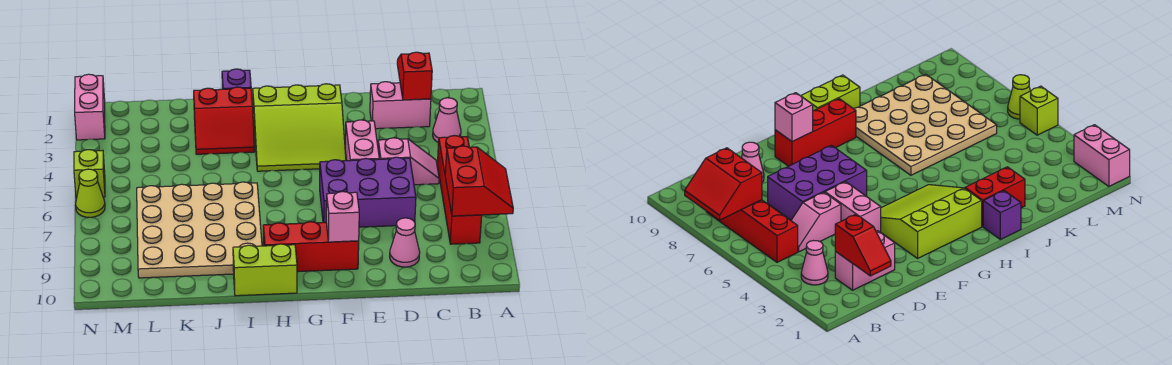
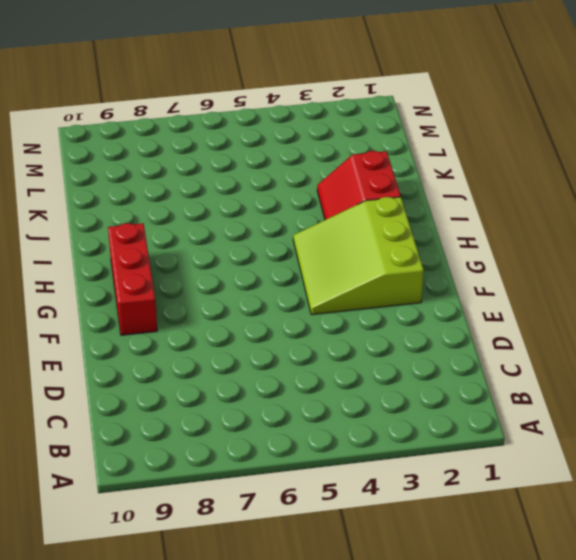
none -> pink 1x1 cone [433,98,461,143]
none -> red 1x4 brick [437,136,482,244]
none -> pink 1x2 brick [370,82,431,129]

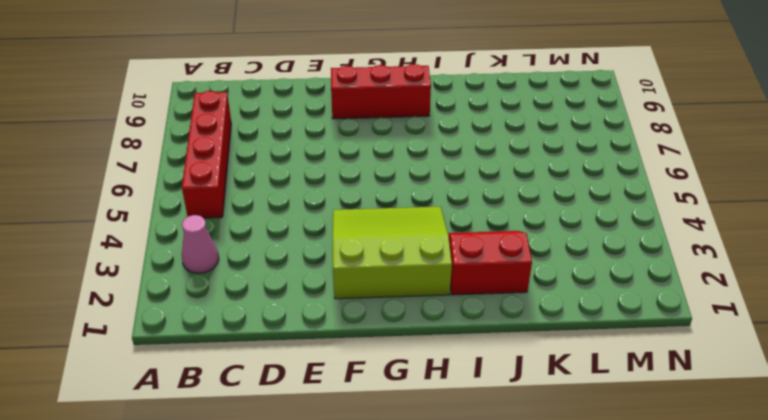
none -> pink 1x2 brick [370,82,431,129]
none -> pink 1x2 slope [378,138,439,185]
none -> purple 2x3 brick [320,157,416,227]

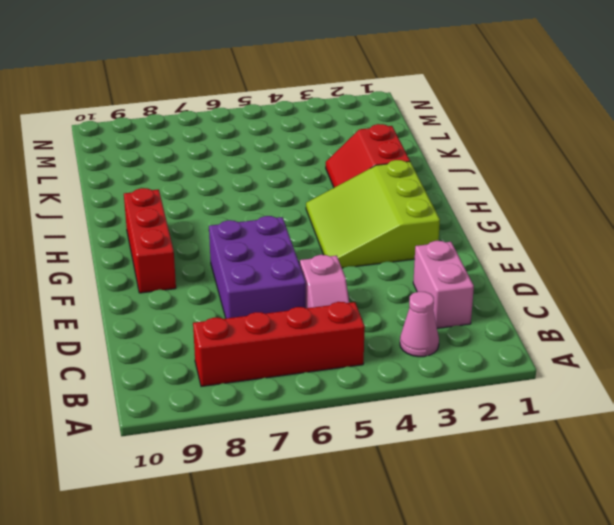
none -> pink 1x1 cone [390,218,420,267]
none -> pink 1x2 brick [345,120,379,161]
none -> lime 1x2 brick [233,244,297,296]

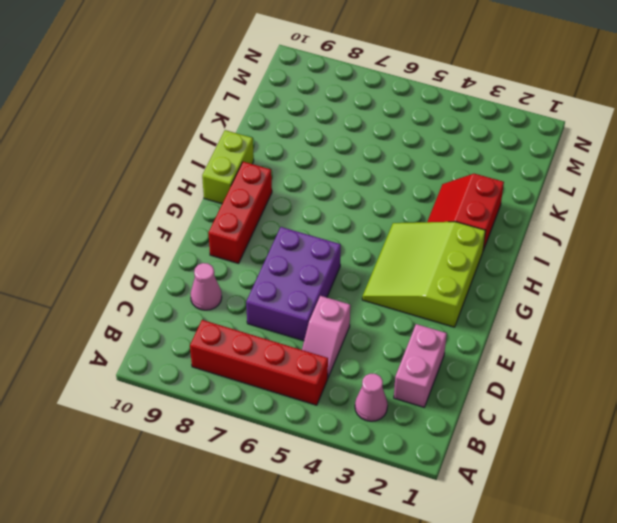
none -> pink 1x2 brick [345,120,379,161]
none -> purple 1x1 brick [222,69,251,89]
none -> tan 4x4 plate [137,182,262,278]

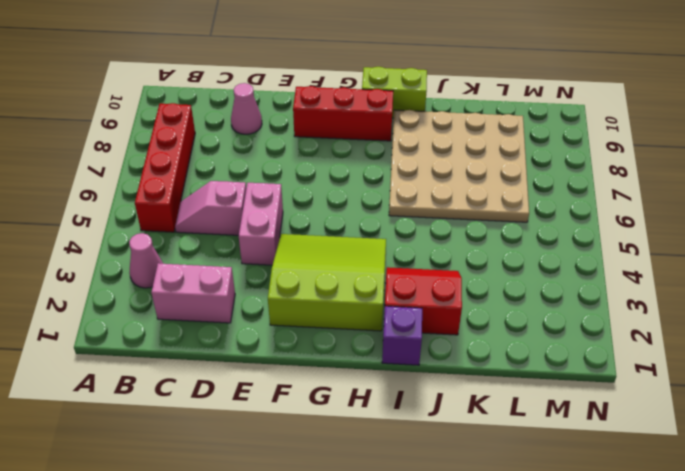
none -> purple 2x3 brick [320,157,416,227]
none -> pink 1x2 brick [75,74,105,140]
none -> lime 1x1 brick [74,150,105,198]

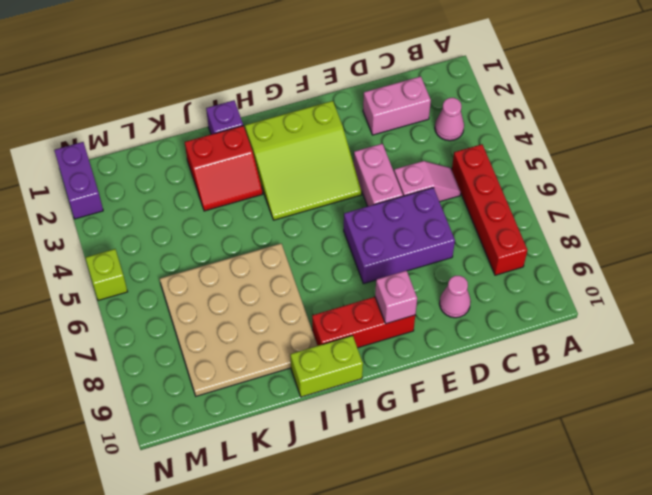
purple 1x2 brick [54,142,103,219] -> pink 1x2 brick [75,74,105,140]
none -> lime 1x1 cone [76,169,105,217]
none -> red 2x2 slope [445,146,513,216]
none -> red 1x2 slope [397,52,432,100]

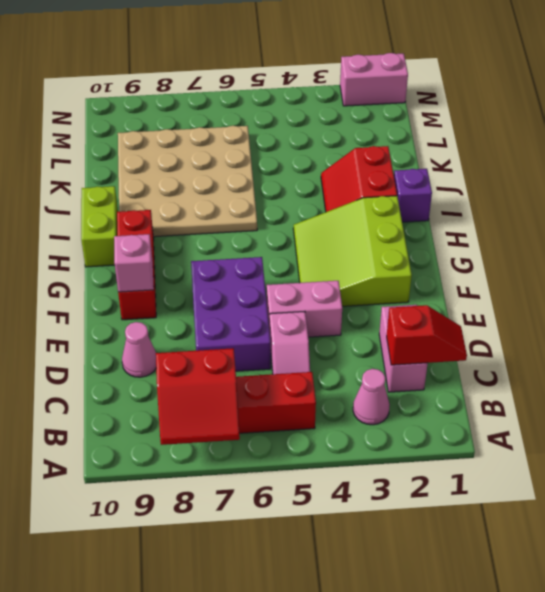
none -> lime 1x1 brick [74,150,105,198]
none -> lime 1x1 cone [76,169,105,217]

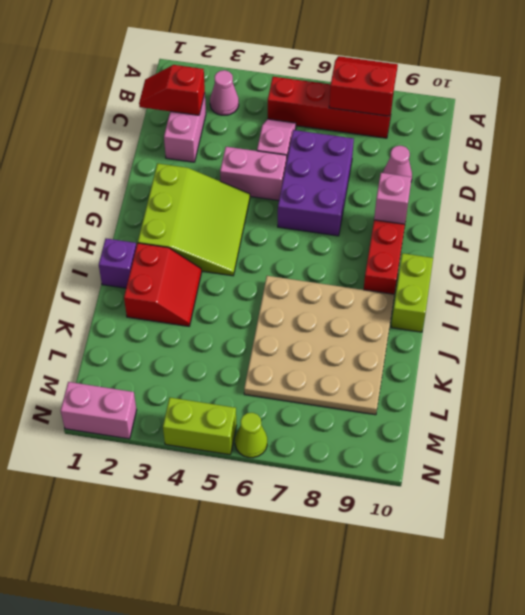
lime 1x2 brick [163,398,236,455] -> lime 1x1 brick [74,150,105,198]

